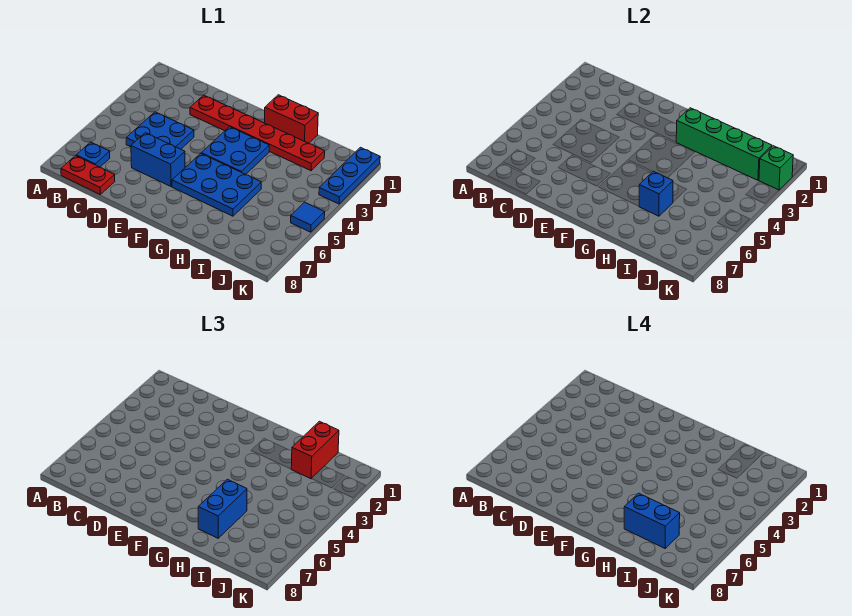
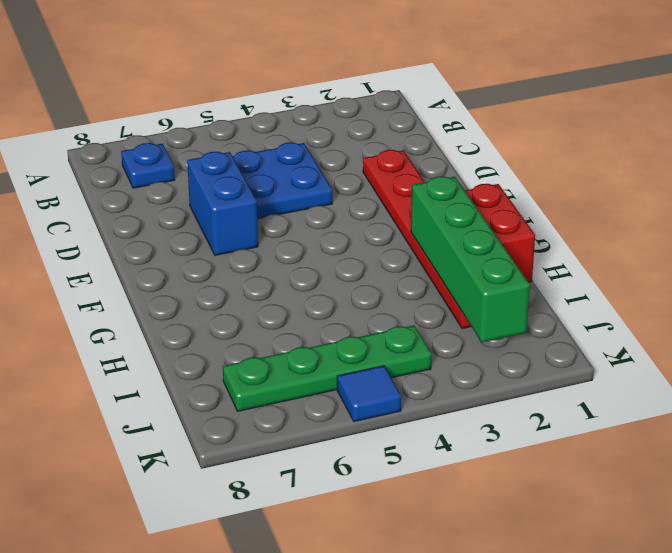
green 1x4 plate [223,325,432,411] -> none
none -> red 1x2 plate [61,156,115,194]
none -> blue 2x2 plate [201,127,269,175]
none -> blue 2x3 plate [172,154,261,216]

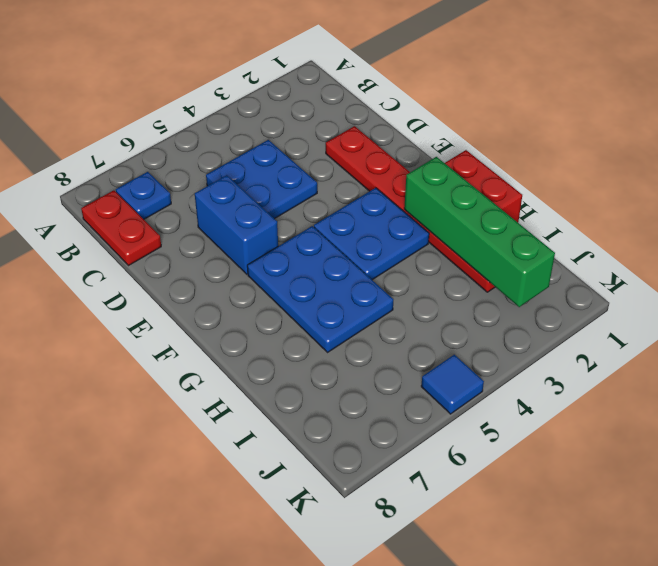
none -> blue 1x3 plate [319,147,380,204]
none -> blue 1x1 brick [639,171,673,216]
none -> green 1x1 brick [759,146,793,190]

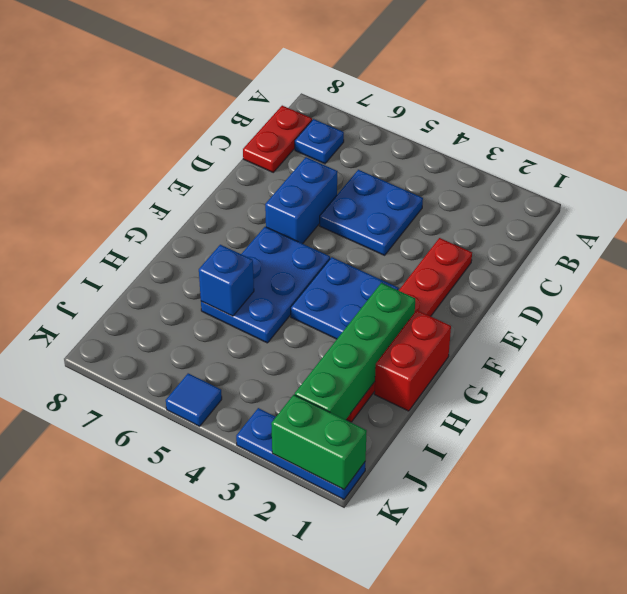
green 1x2 brick [271,395,367,490] -> green 1x1 brick [759,146,793,190]
none -> blue 1x2 brick [198,479,247,538]
none -> red 1x2 brick [291,421,339,479]
none -> blue 1x2 brick [624,493,680,548]

